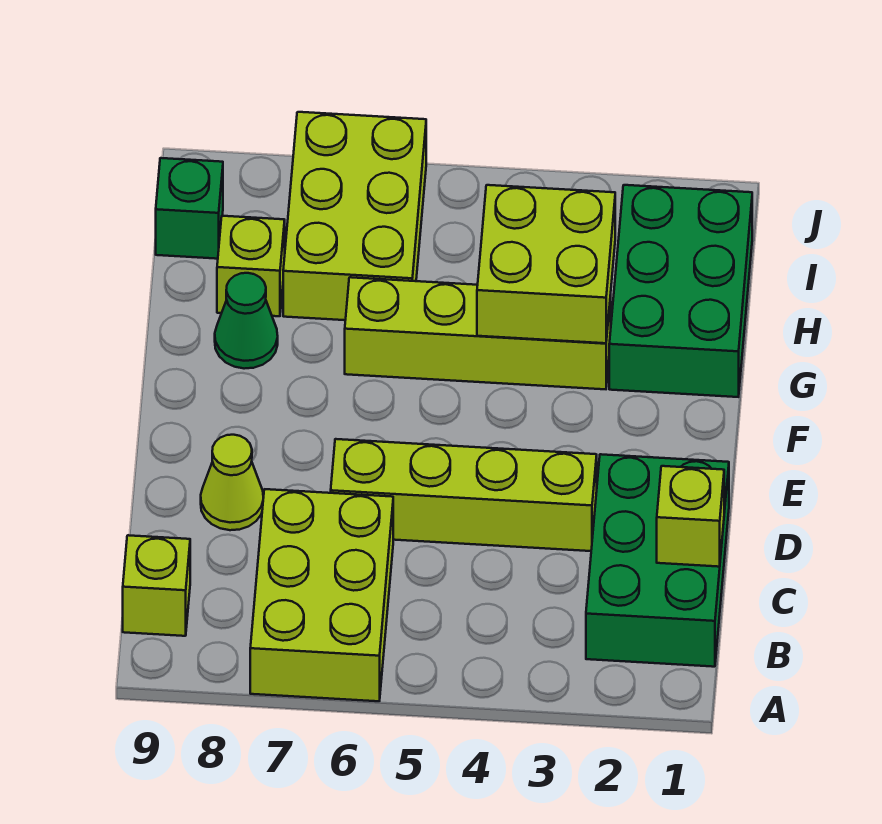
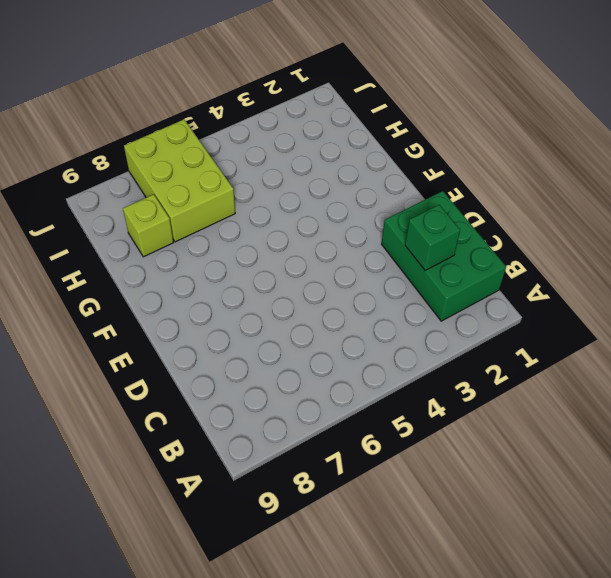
green 1x1 brick [405,205,460,270] -> green 1x1 brick moved to [156,158,223,259]
none -> lime 2x3 brick [250,489,393,701]
none -> lime 1x1 brick [123,535,190,636]
none -> lime 1x4 brick [331,439,597,551]

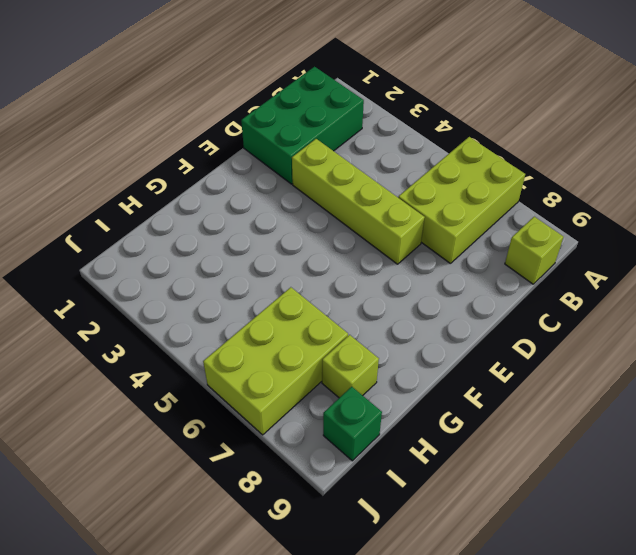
none -> lime 1x1 cone [201,435,263,530]
none -> green 2x3 brick [609,185,752,397]
none -> lime 1x4 brick [345,277,611,389]

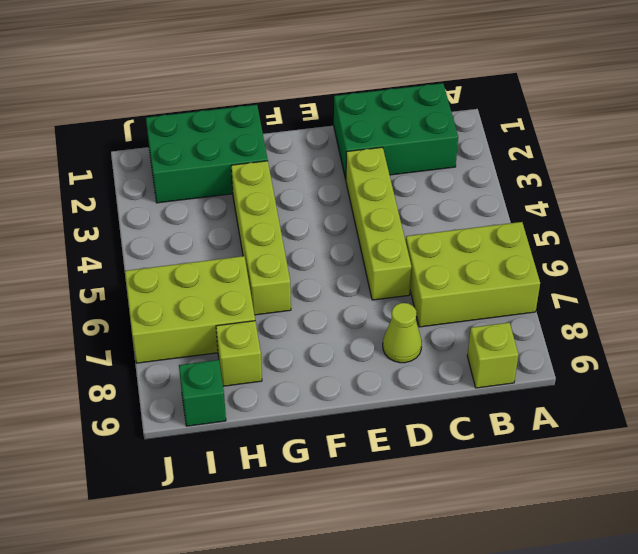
none -> green 1x1 cone [215,273,278,369]
none -> lime 1x1 brick [657,466,724,567]
none -> lime 2x2 brick [477,185,615,343]

